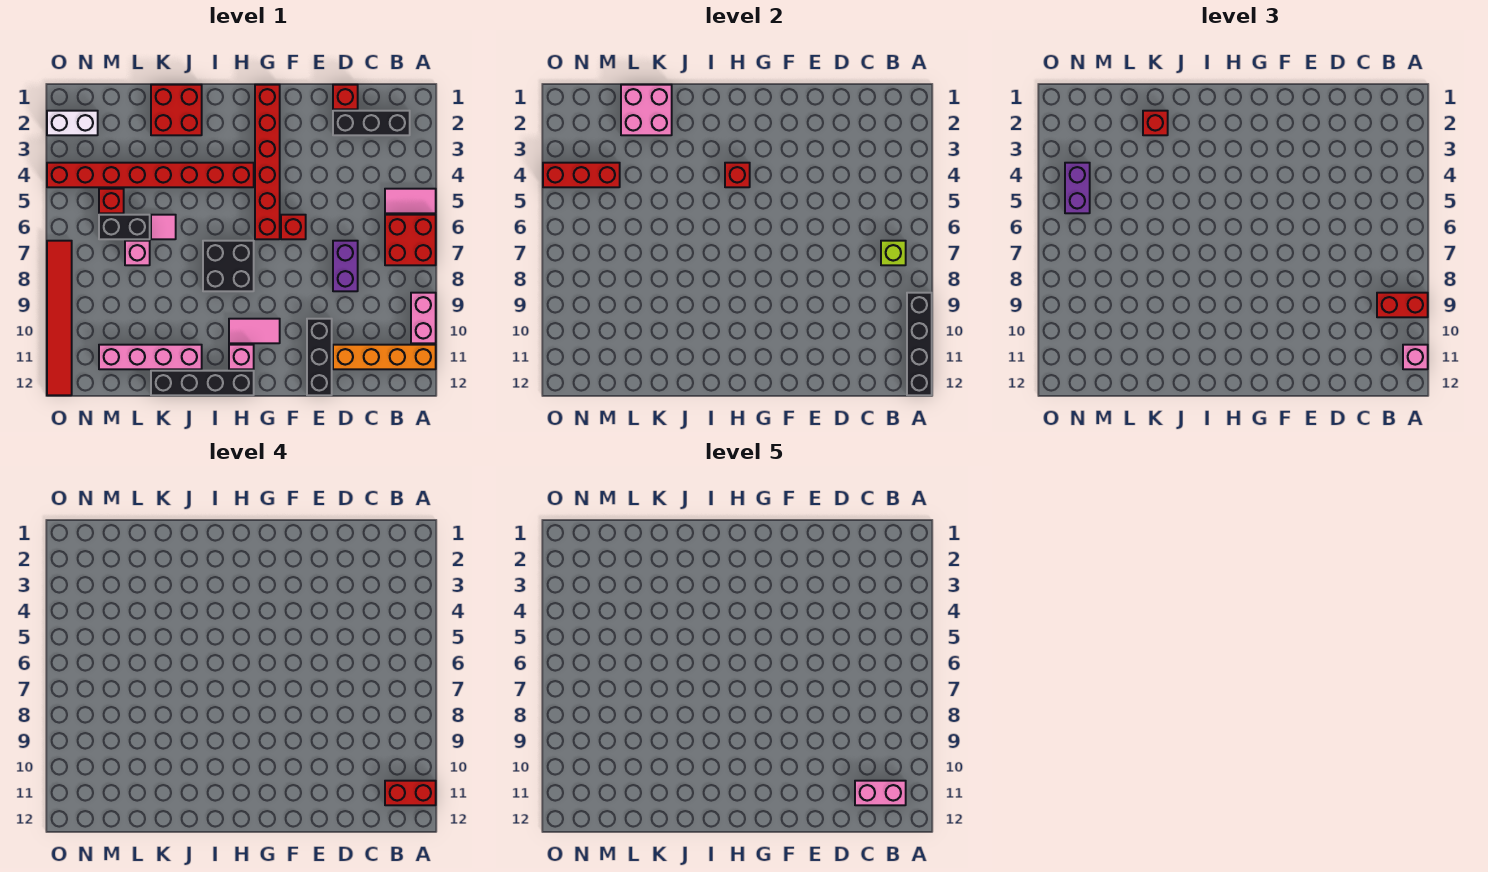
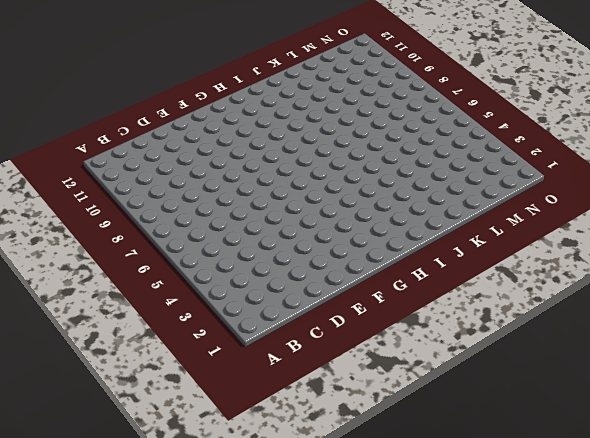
none -> pink 1x2 tile [385,189,436,213]
none -> red 2x2 brick [385,215,436,265]
none -> pink 1x2 brick [411,293,436,343]
none -> orange 1x4 brick [333,345,436,369]

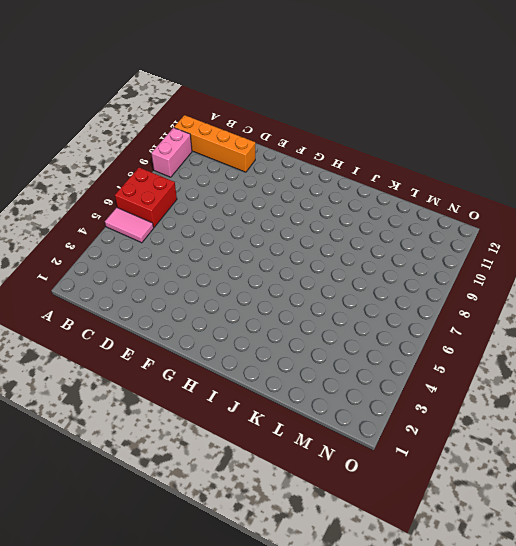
none -> black 1x3 brick [333,111,410,135]
none -> red 1x1 brick [333,85,358,109]
none -> purple 1x2 brick [333,241,358,291]
none -> black 1x3 brick [307,319,332,395]

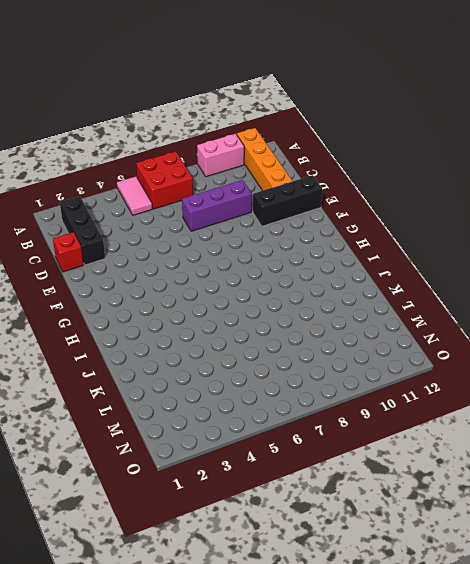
purple 1x3 brick [182,180,252,231] -> purple 1x2 brick [333,241,358,291]
none -> red 1x1 brick [281,215,306,239]
none -> red 1x6 brick [255,85,280,239]
none -> pink 1x2 tile [229,319,280,343]
none -> red 1x8 brick [47,163,254,187]

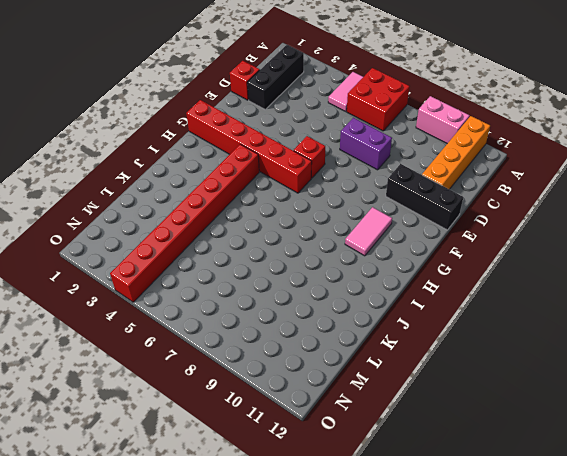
none -> black 2x2 brick [203,241,254,291]
none -> pink 1x1 brick [229,345,254,369]
none -> black 1x4 brick [151,371,254,395]
none -> red 2x2 brick [151,85,202,135]

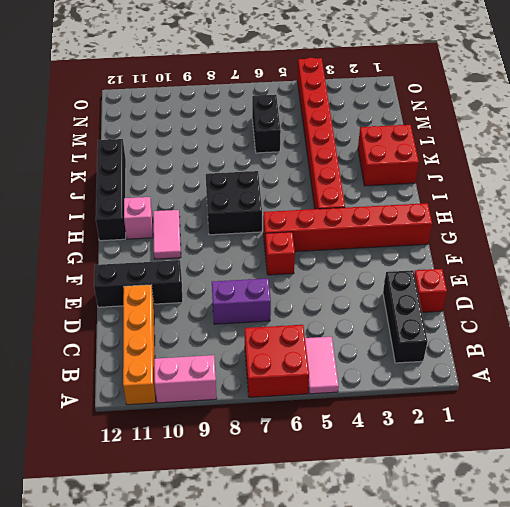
none -> pink 1x4 brick [99,345,202,369]
none -> pink 1x1 tile [151,215,176,239]
none -> pink 1x1 brick [125,241,150,265]
none -> red 1x1 brick [99,189,124,213]

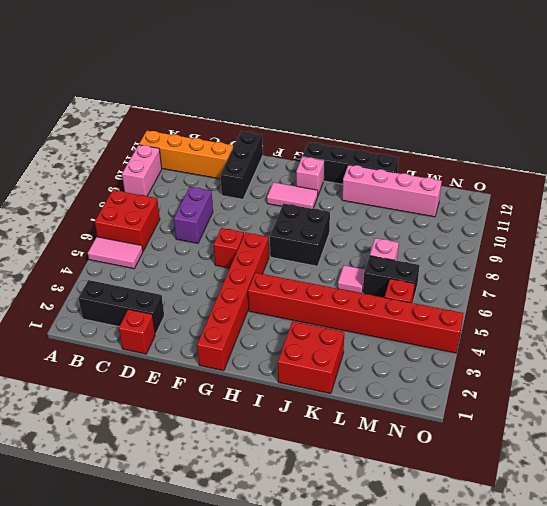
none -> white 1x2 brick [47,111,98,135]
none -> red 1x6 tile [47,241,72,395]
none -> black 1x4 brick [907,293,932,395]
none -> lime 1x1 brick [881,241,906,265]

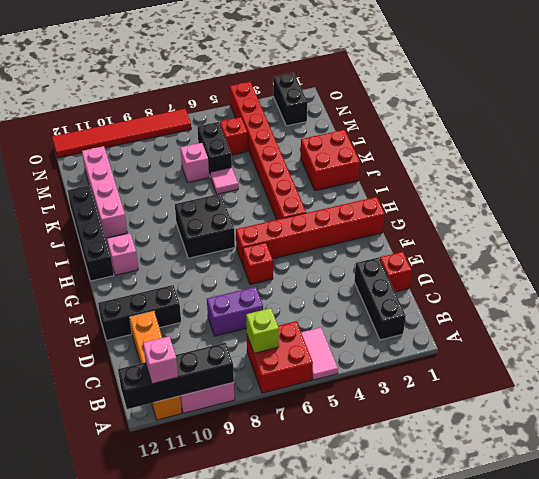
black 1x2 brick [273,73,308,126] -> white 1x2 brick [47,111,98,135]
none -> pink 1x2 tile [229,319,280,343]
none -> red 1x1 brick [725,163,750,187]
none -> pink 2x2 brick [621,85,672,135]
none -> red 1x3 brick [543,163,620,187]

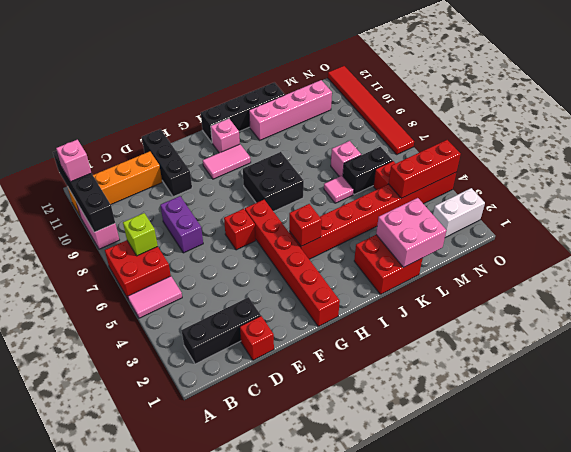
none -> red 1x2 brick [1377,293,1428,317]
none -> red 1x1 brick [1143,111,1168,135]
none -> purple 1x2 brick [1065,163,1090,213]
none -> red 1x2 brick [385,781,436,805]

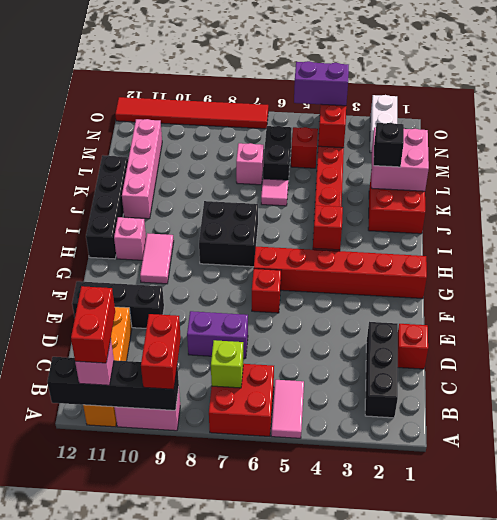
black 1x1 brick [374,123,404,167] -> red 1x1 brick [1143,111,1168,135]
none -> pink 1x2 brick [855,781,906,805]

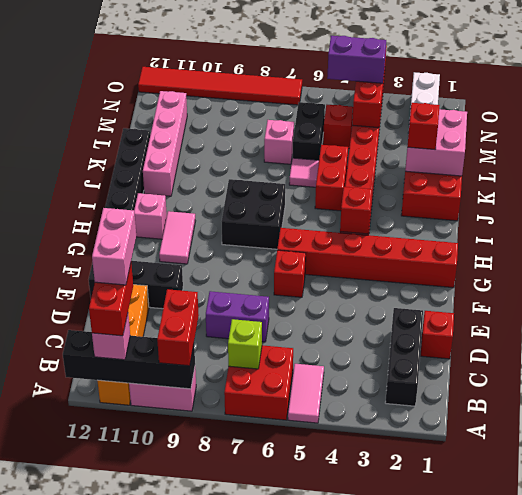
red 1x2 brick [315,145,348,211] -> none

